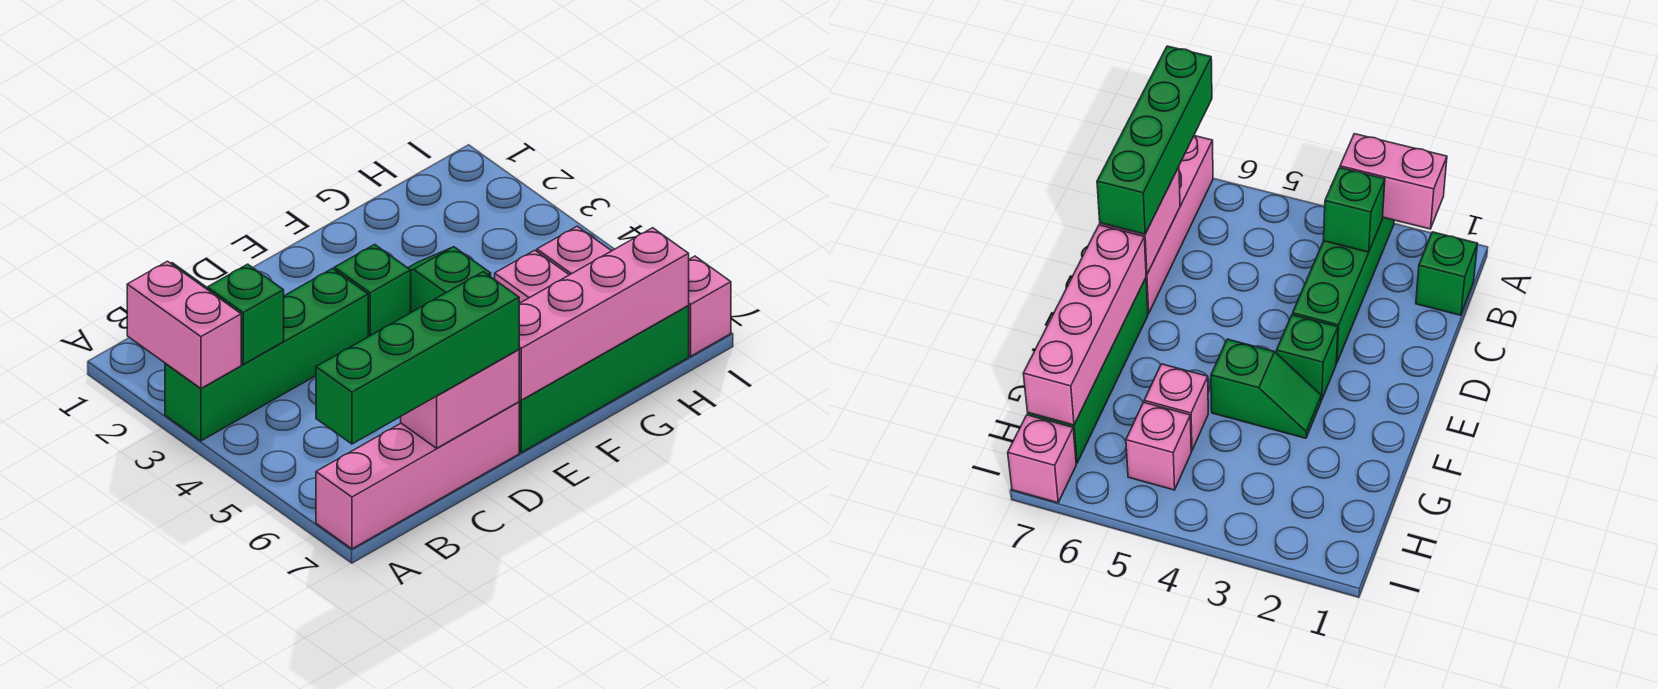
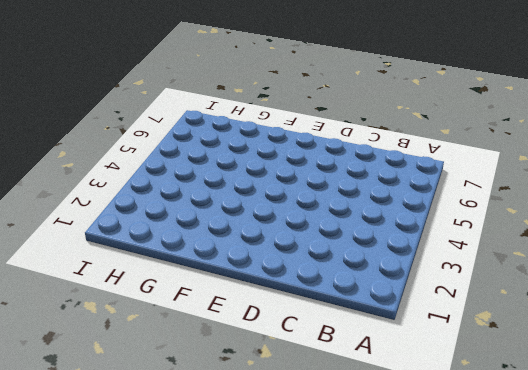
none -> green 1x4 brick [165,268,368,441]
none -> pink 1x4 brick [316,402,519,549]
none -> green 1x1 brick [1416,232,1478,315]

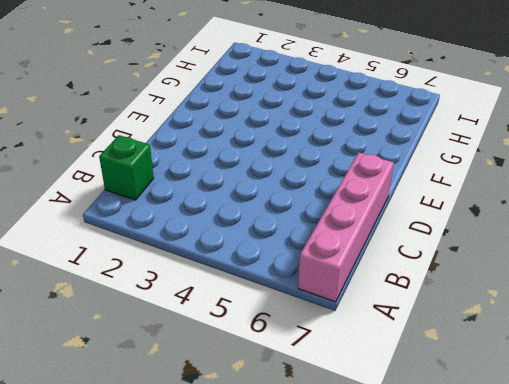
none -> green 1x4 brick [165,268,368,441]
none -> green 1x1 brick [334,244,411,337]
none -> green 1x4 brick [519,306,689,453]

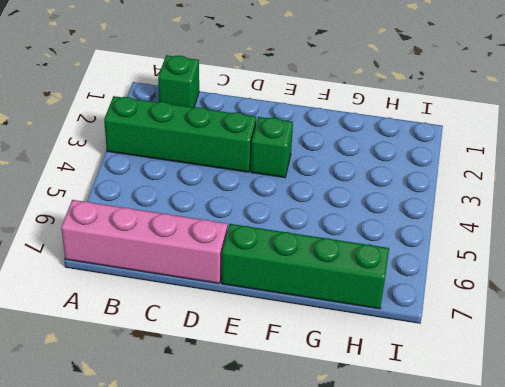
none -> green 1x2 slope [408,247,491,312]
none -> pink 1x1 brick [495,250,569,303]
none -> pink 1x1 brick [537,226,611,275]

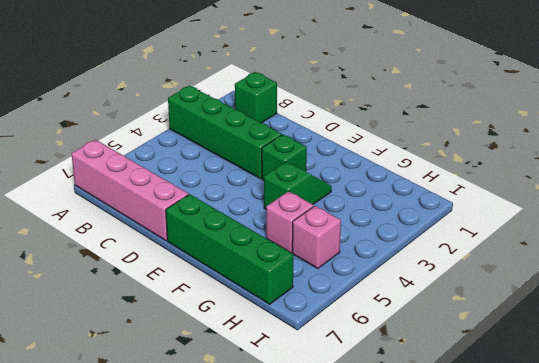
none -> pink 1x1 brick [688,256,731,356]
none -> pink 1x2 brick [127,261,241,388]
none -> green 1x1 brick [207,264,284,364]

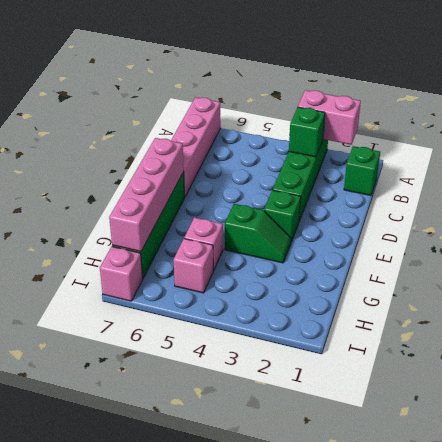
none -> pink 1x2 brick [401,350,519,448]
none -> green 1x4 brick [316,272,519,444]

